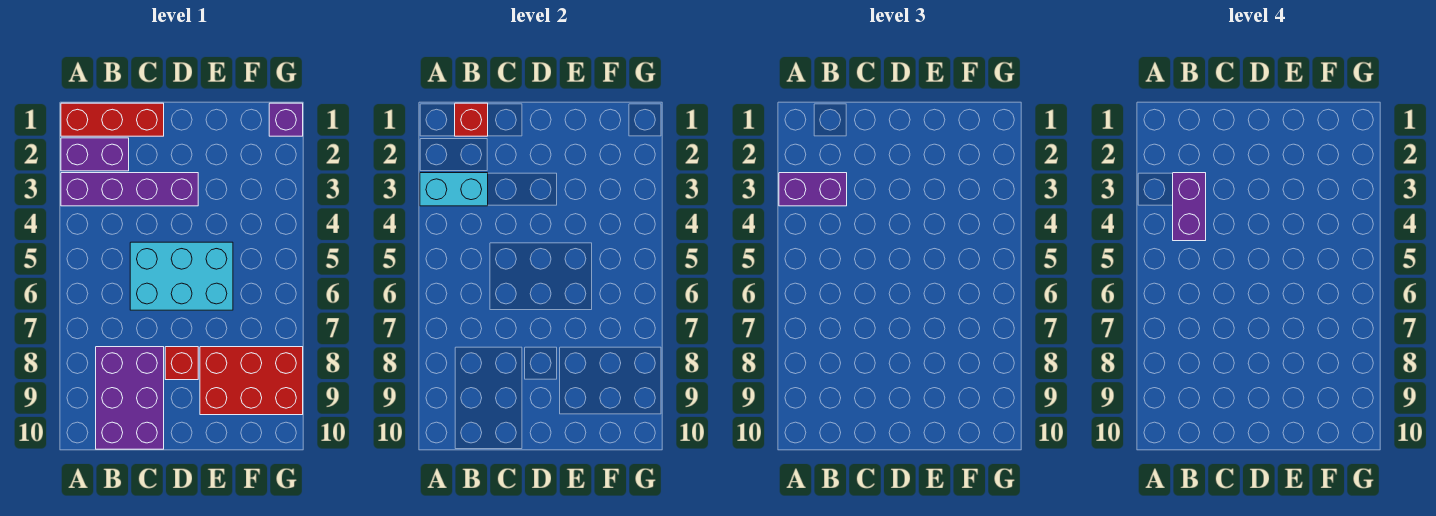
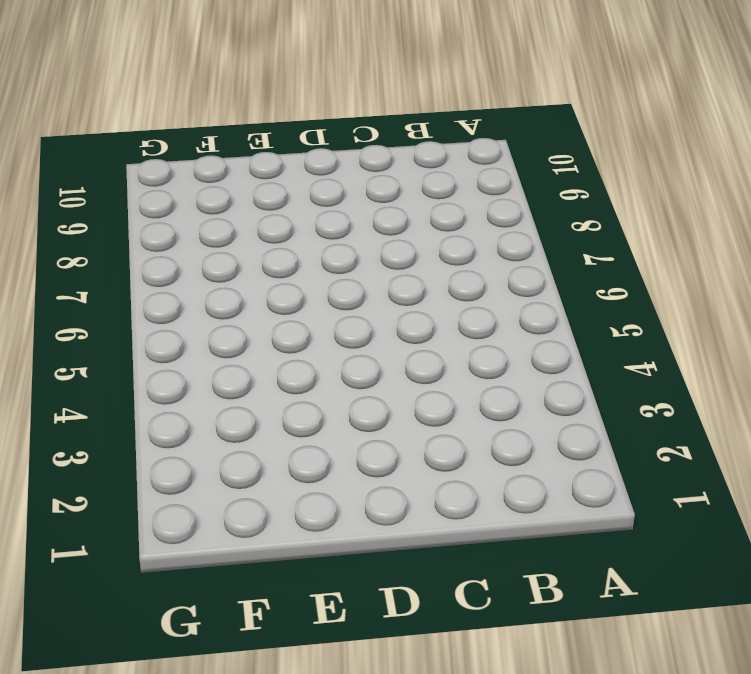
none -> red 1x3 brick [61,103,164,136]
none -> purple 1x2 brick [61,138,129,171]
none -> purple 1x4 brick [61,173,198,206]

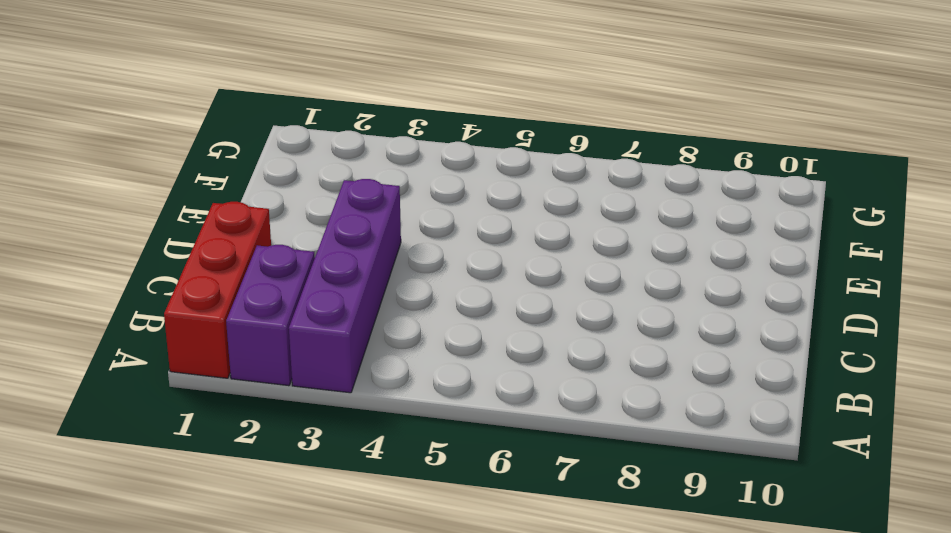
none -> purple 2x3 brick [96,347,164,449]
none -> cyan 2x3 brick [130,242,233,310]
none -> red 1x1 brick [165,347,198,380]

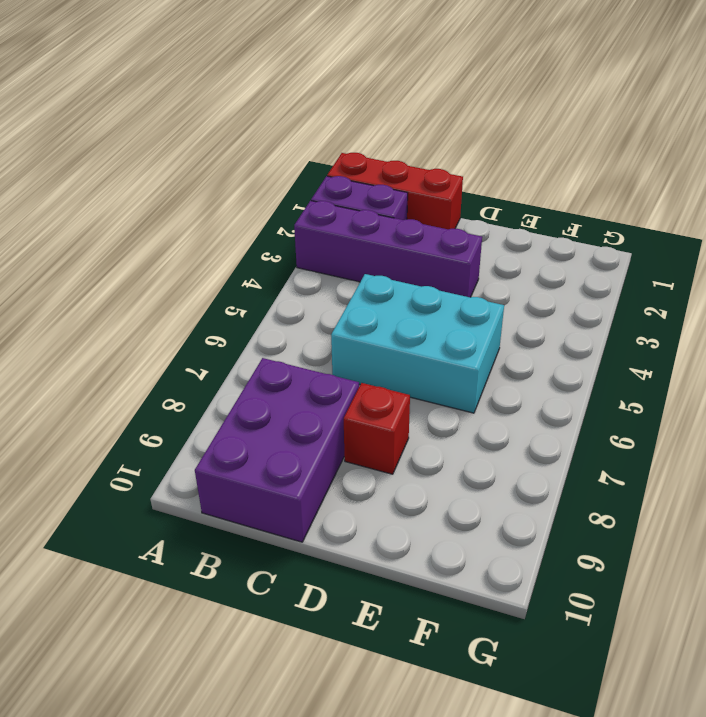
none -> red 2x3 brick [200,347,303,415]
none -> purple 1x1 brick [269,103,303,136]
none -> cyan 1x2 brick [420,173,488,206]

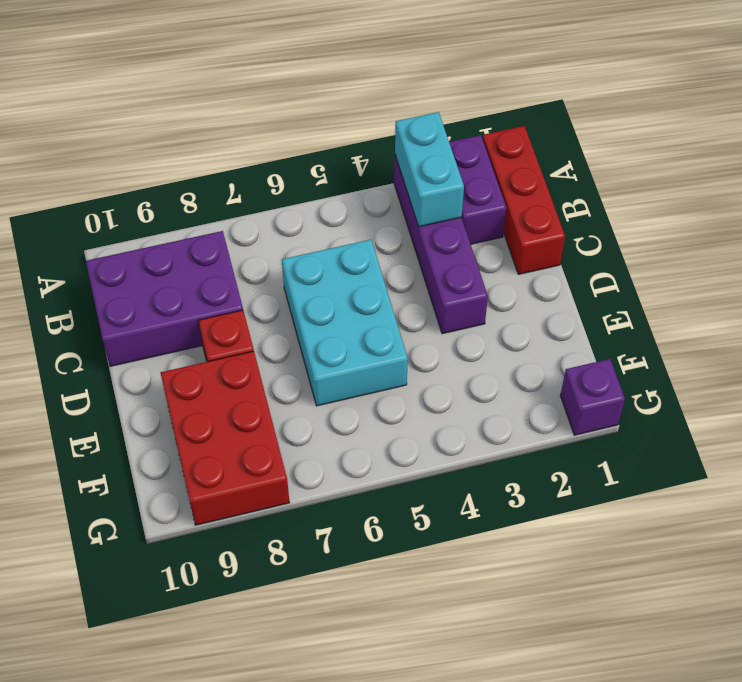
none -> red 1x1 brick [455,103,488,136]
none -> purple 1x2 brick [779,173,847,206]
none -> purple 1x2 brick [1173,173,1206,241]

